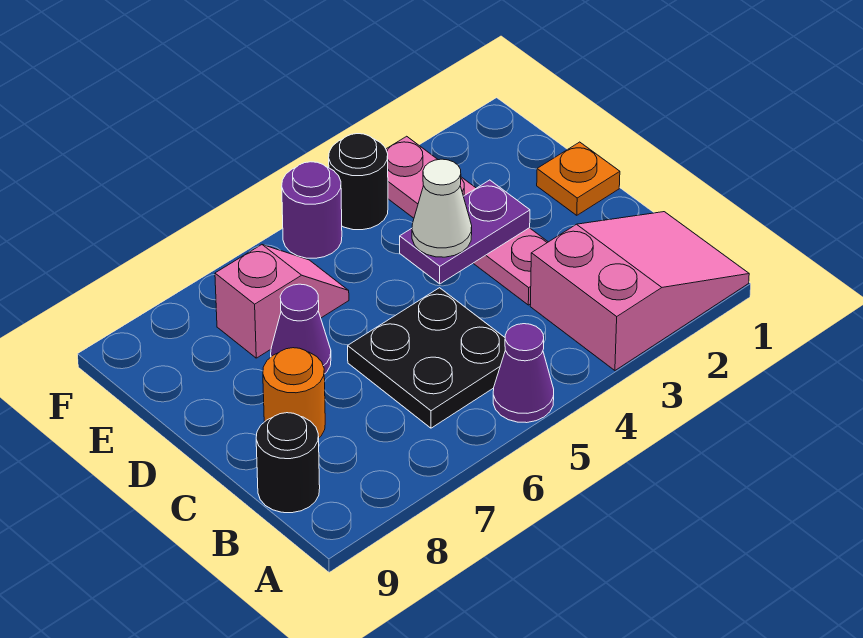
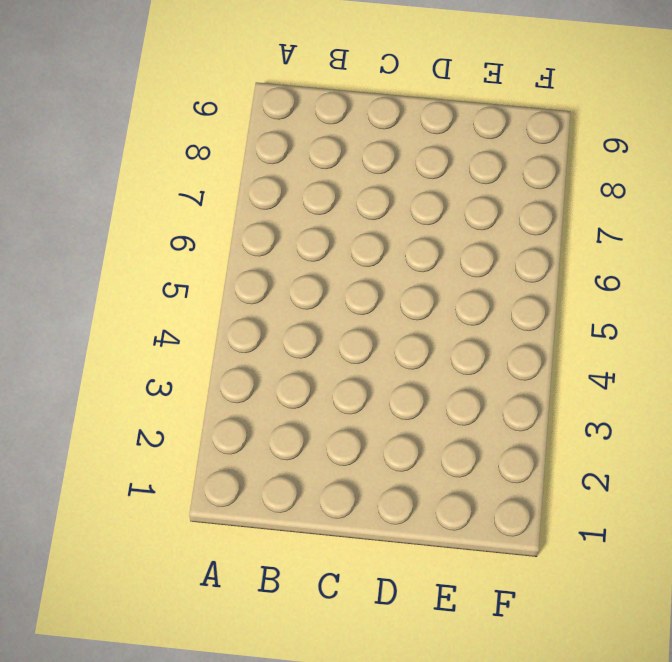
none -> pink 2x3 slope [530,212,749,370]
none -> purple 1x1 cone [493,324,554,423]
none -> black 2x2 plate [348,288,505,428]

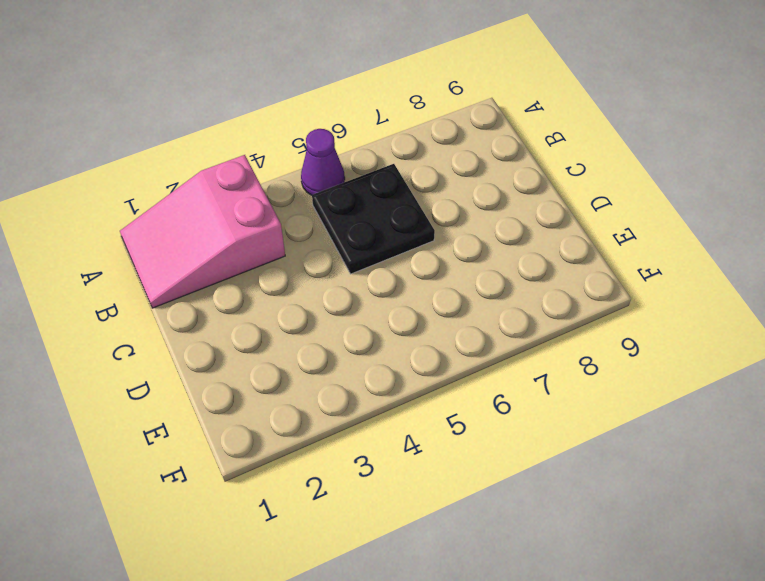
none -> black 1x1 round brick [256,413,320,513]
none -> pink 1x4 plate [386,136,548,305]
none -> orange 1x1 round brick [263,348,325,438]

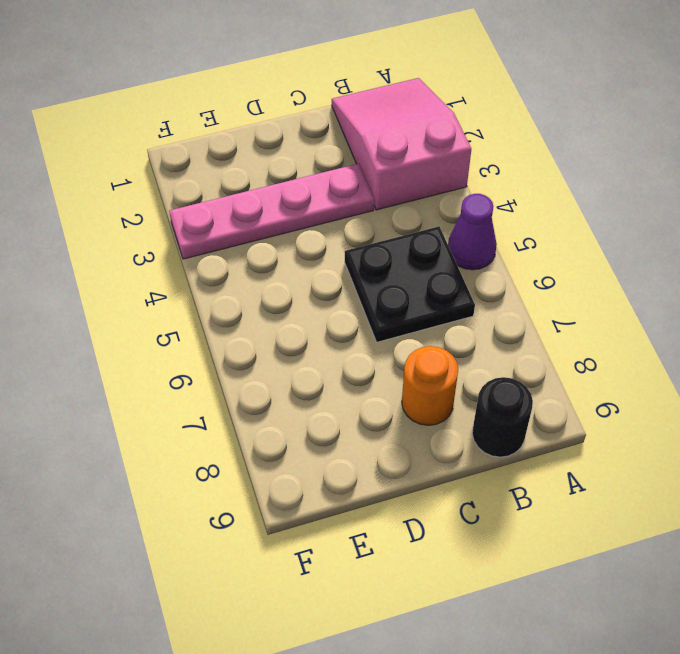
none -> orange 1x1 plate [537,142,620,215]
none -> purple 1x1 cone [271,284,331,374]
none -> pink 1x2 slope [215,245,349,358]

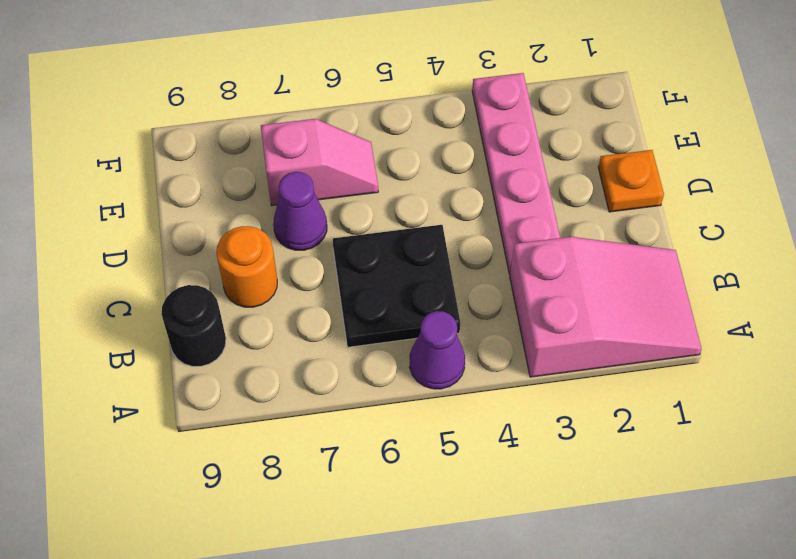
none -> black 1x1 round brick [329,134,388,230]
none -> purple 1x1 round brick [282,162,342,258]
none -> purple 1x2 plate [400,180,530,284]

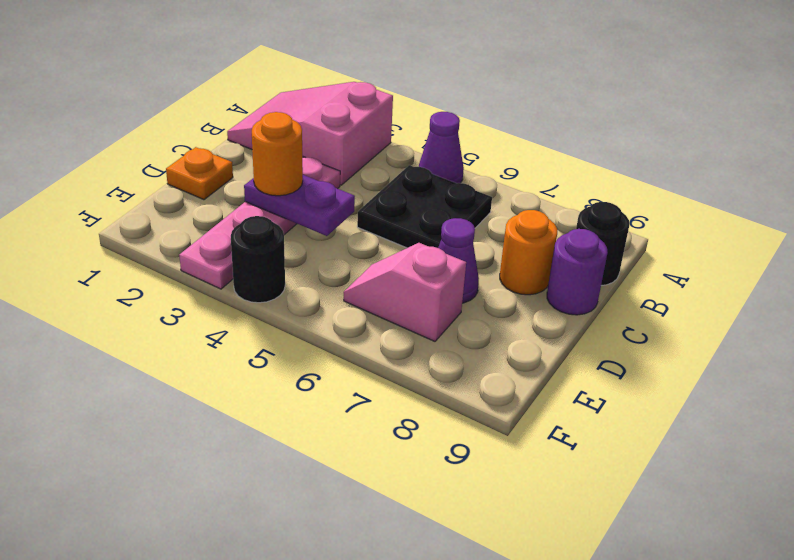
purple 1x1 round brick [547,229,608,315] -> purple 1x1 round brick moved to [282,162,342,258]
orange 1x1 round brick [252,112,303,196] -> none
none -> white 1x1 cone [412,159,472,257]

